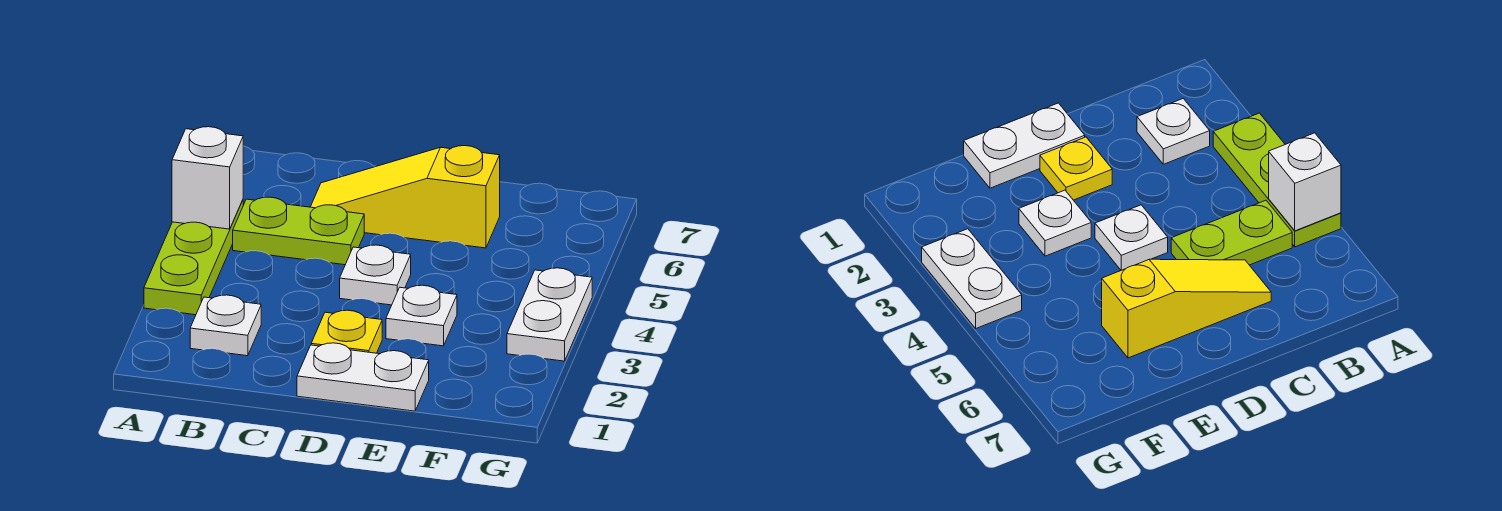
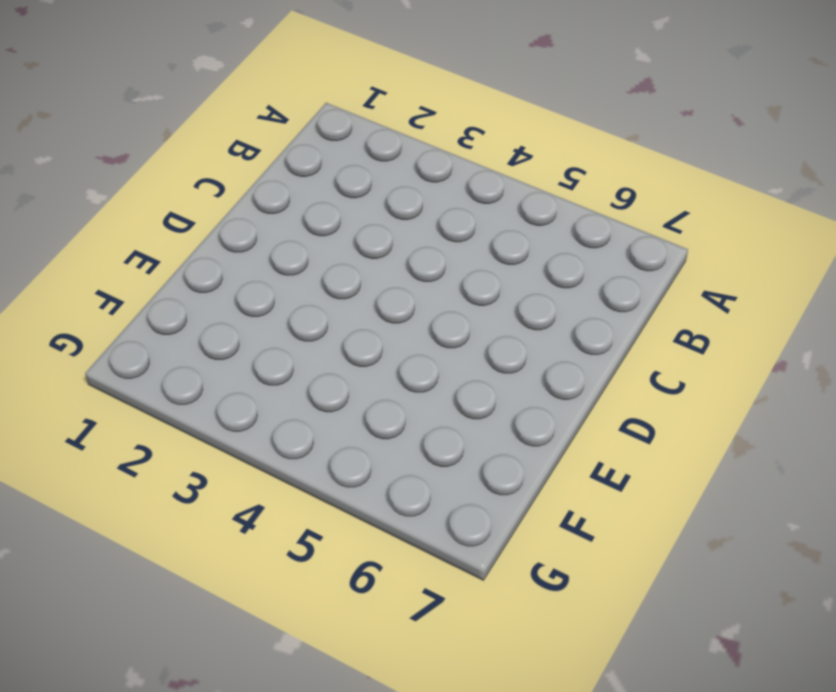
none -> lime 1x3 plate [144,200,243,315]
none -> white 1x1 plate [190,295,261,356]

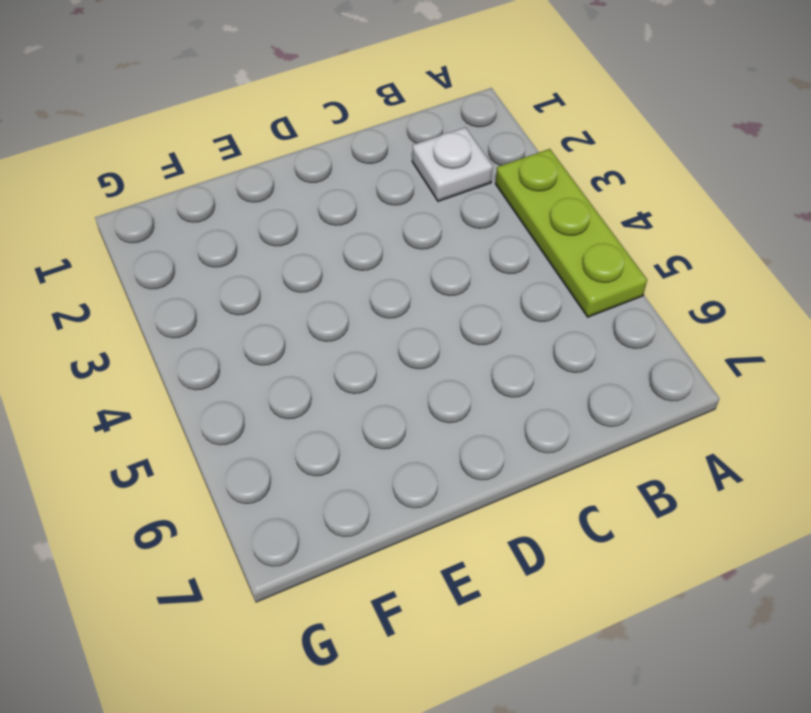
none -> lime 1x2 plate [233,197,364,265]
none -> yellow 1x3 slope [311,146,500,248]

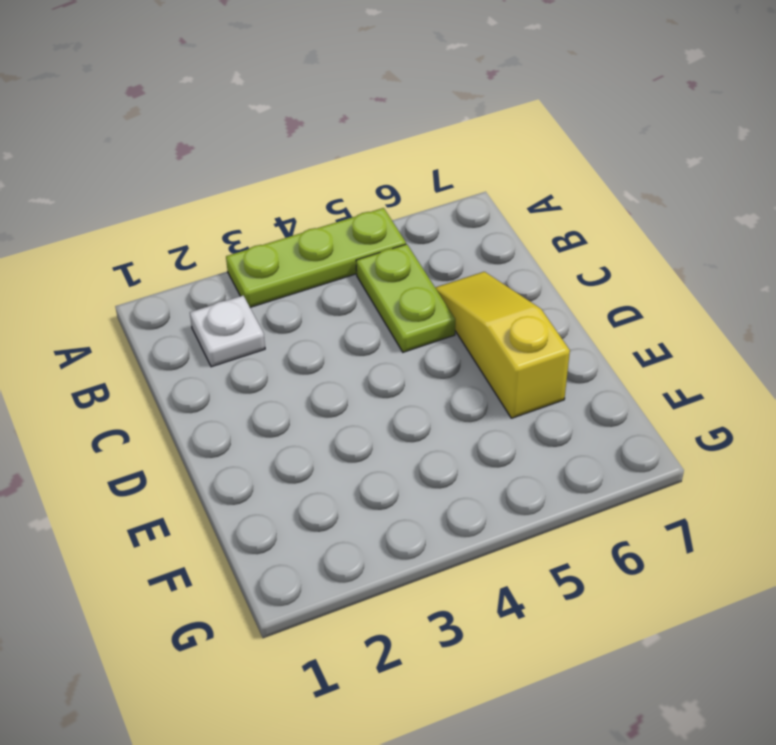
none -> white 1x2 plate [297,343,429,411]
none -> yellow 1x1 plate [311,310,382,353]

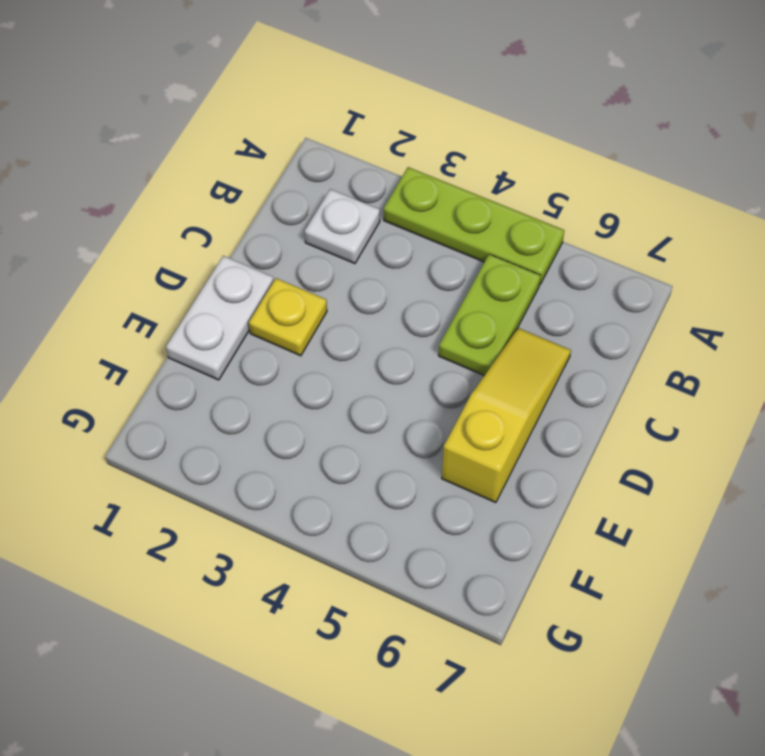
none -> white 1x1 plate [340,245,411,305]
none -> white 1x1 plate [386,285,457,346]

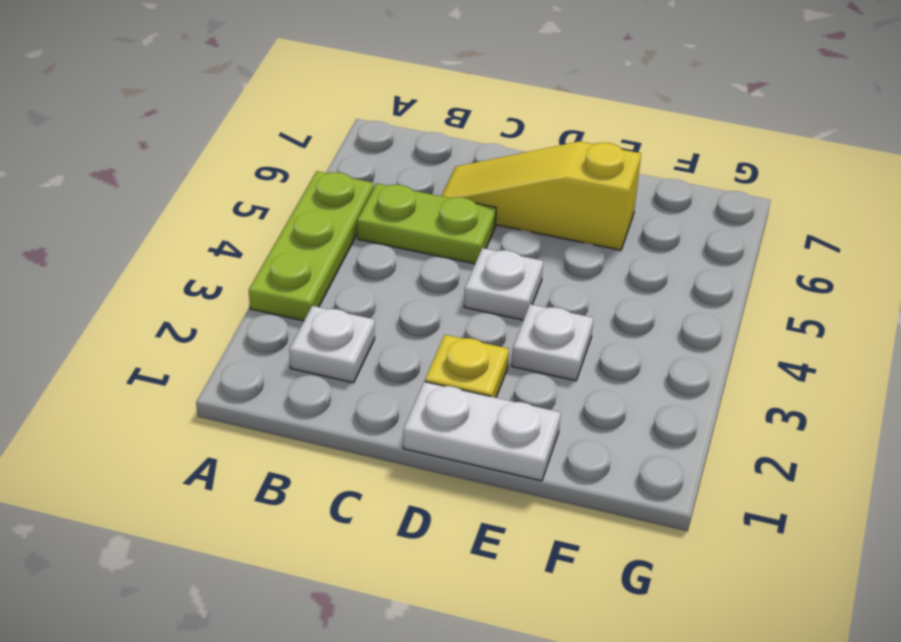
none -> white 1x2 plate [507,268,592,361]
none -> white 1x1 brick [172,127,243,229]

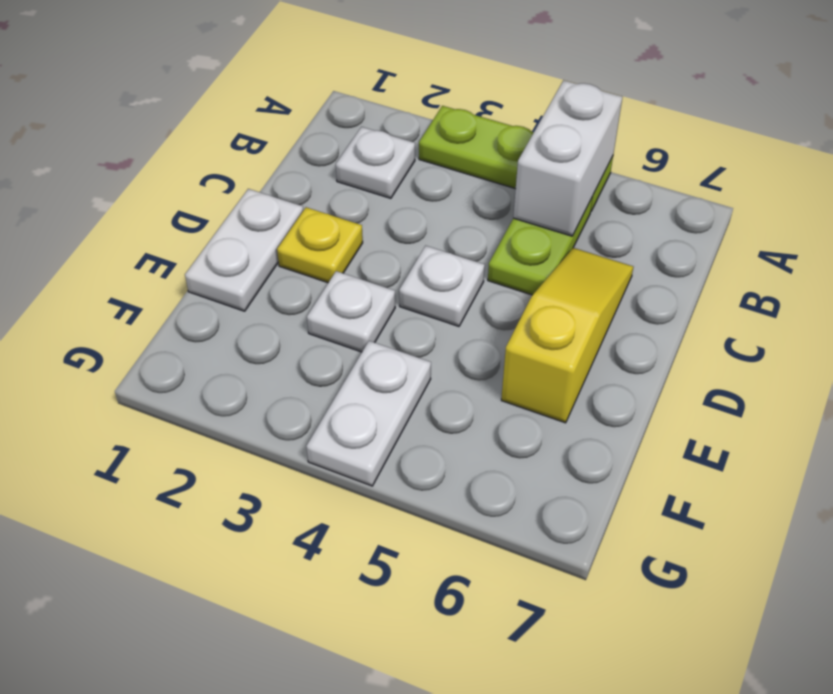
white 1x2 brick [513,80,622,236] -> white 1x1 brick [172,127,243,229]
white 1x2 plate [306,341,431,486] -> white 1x2 plate turned to [507,268,592,361]

